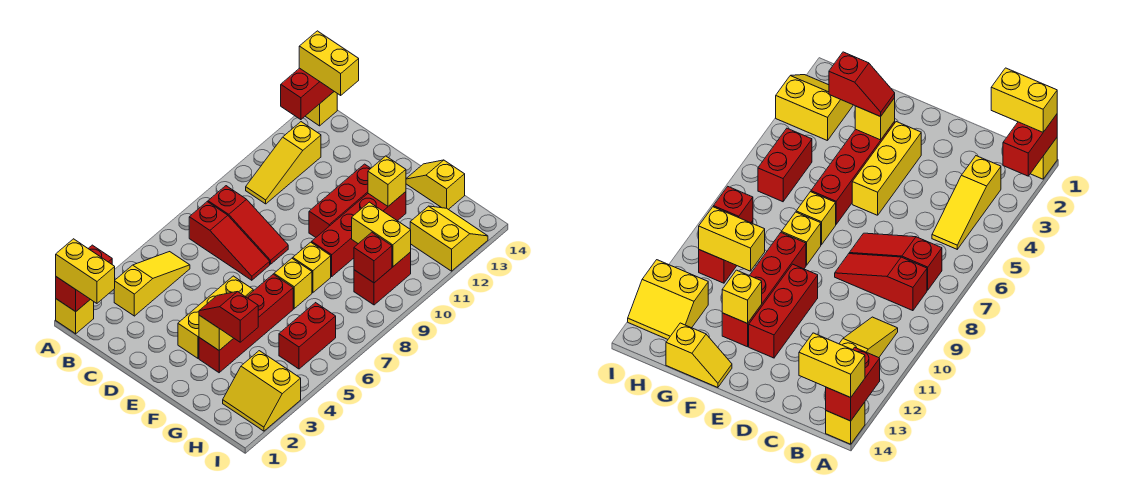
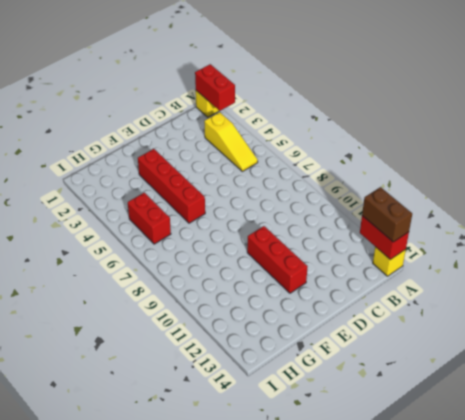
brown 1x2 brick [362,187,412,242] -> yellow 1x2 brick [299,31,359,95]
none -> red 1x3 slope [189,202,270,280]
none -> red 1x3 slope [208,186,288,264]
none -> yellow 1x3 slope [246,122,321,204]

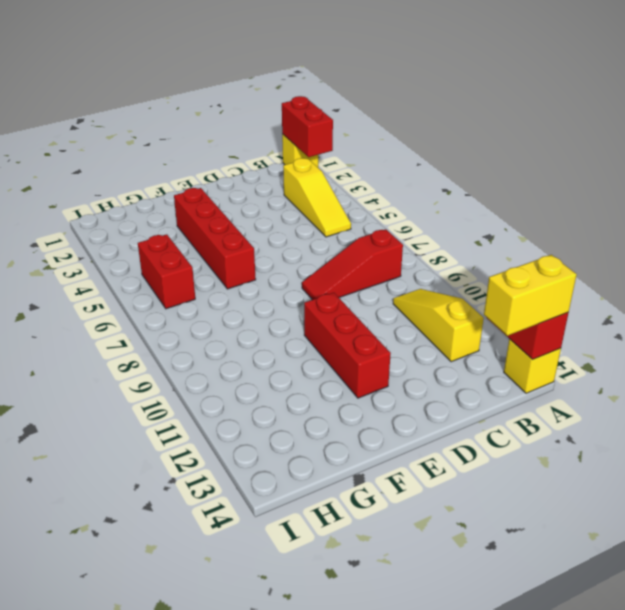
none -> red 1x3 slope [189,202,270,280]
none -> yellow 1x3 brick [178,276,253,358]
none -> yellow 1x1 brick [274,258,312,309]

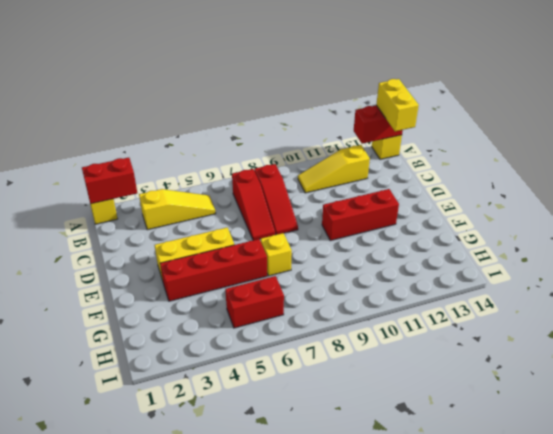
none -> yellow 1x1 brick [293,242,331,293]
none -> red 1x4 brick [312,192,406,277]
none -> yellow 1x2 slope [406,160,465,210]

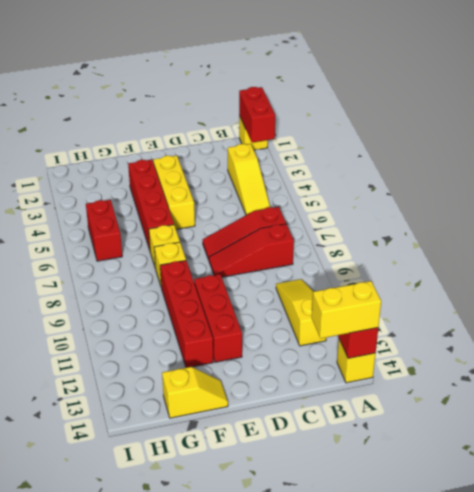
none -> yellow 2x2 slope [223,351,301,431]
none -> red 1x2 brick [354,252,411,305]
none -> yellow 2x2 slope [410,206,488,271]

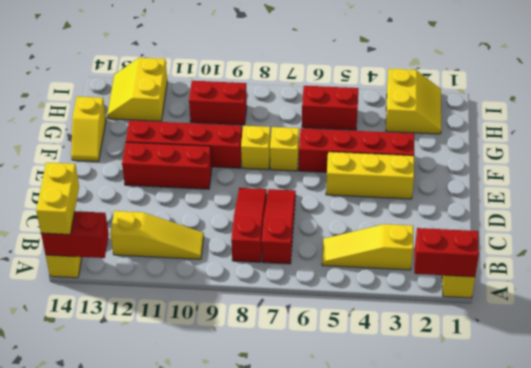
none -> yellow 1x1 brick [199,315,233,350]
none -> yellow 1x1 brick [368,156,406,206]
none -> yellow 1x2 brick [352,202,411,267]

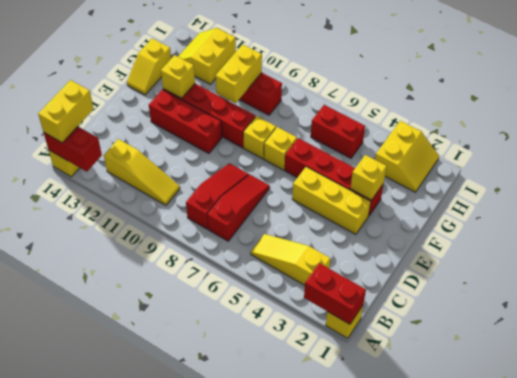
none -> red 1x1 brick [354,232,392,283]
none -> yellow 1x2 brick [56,239,115,303]
none -> red 1x2 slope [199,292,258,342]

